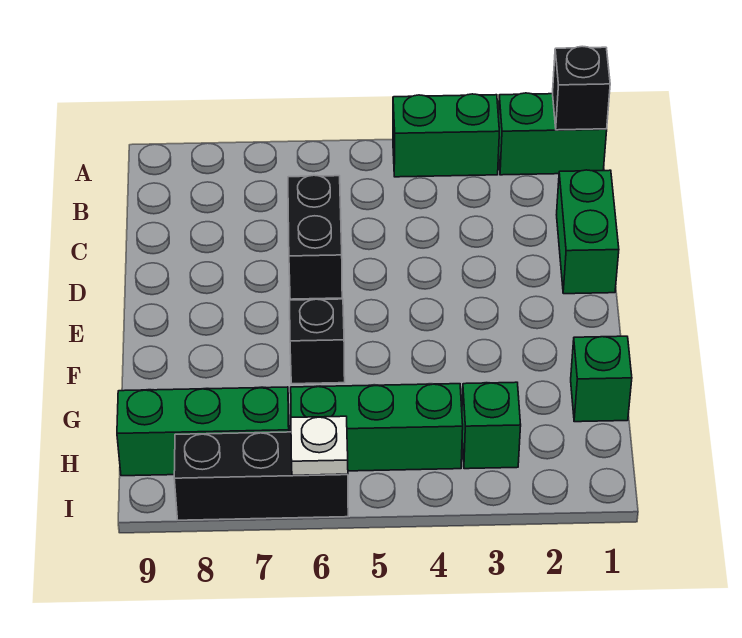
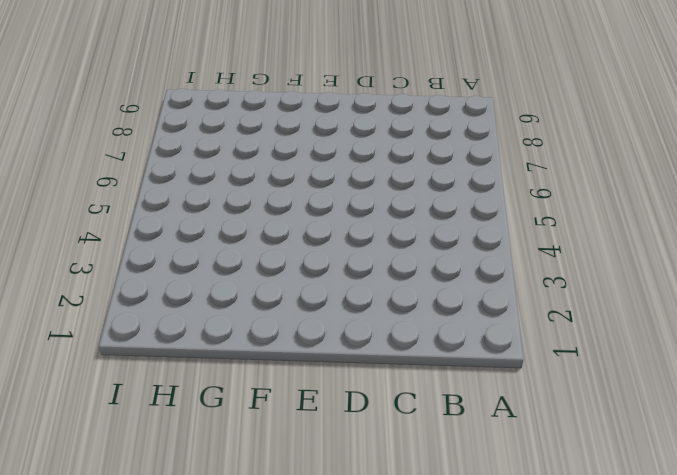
none -> green 1x2 brick [498,93,607,175]
none -> green 1x2 brick [393,94,499,177]
none -> green 1x2 brick [557,170,619,294]

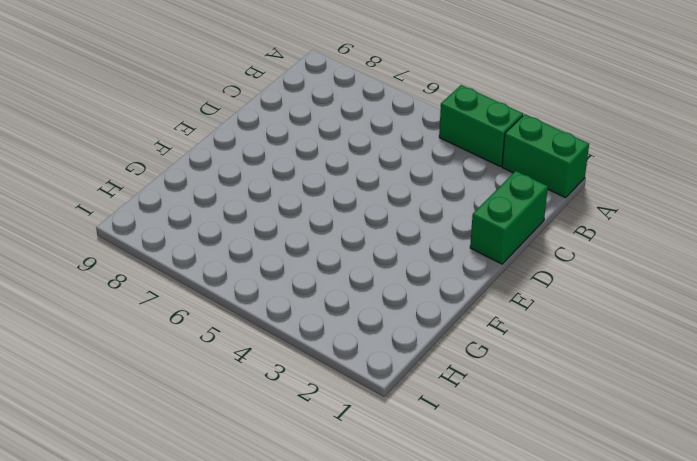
none -> black 1x2 brick [288,175,342,299]
none -> black 1x1 brick [290,299,345,384]
none -> green 1x1 brick [571,336,632,422]

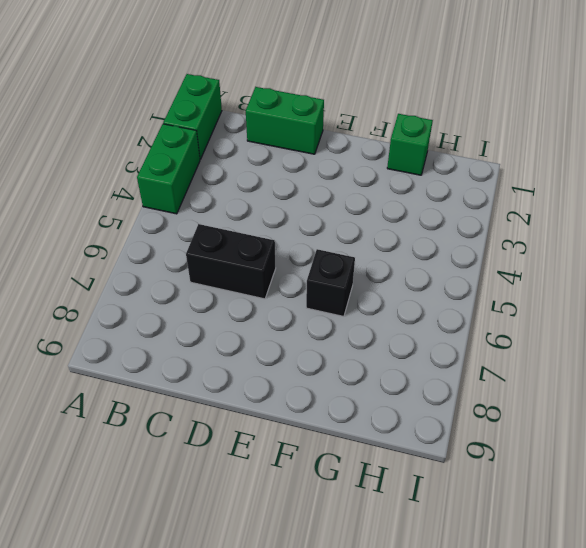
none -> green 1x1 brick [462,382,521,469]
none -> green 1x3 brick [291,384,463,471]
none -> green 1x3 brick [117,387,289,476]

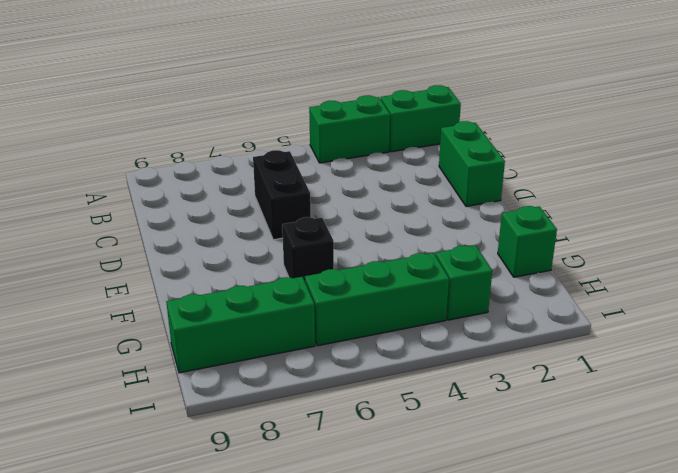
none -> black 1x3 brick [174,432,348,520]
none -> black 1x1 brick [553,46,610,130]
none -> white 1x1 plate [291,416,348,475]

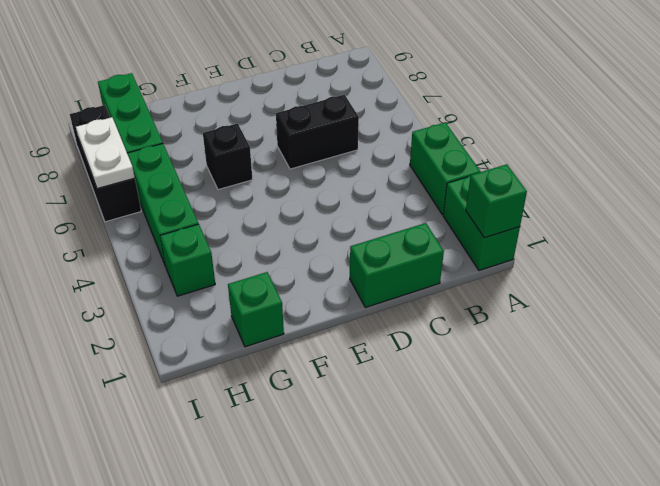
green 1x1 brick [466,164,527,238] -> black 1x1 brick [553,46,610,130]
white 1x2 plate [76,117,135,189] -> white 1x1 plate [291,416,348,475]

